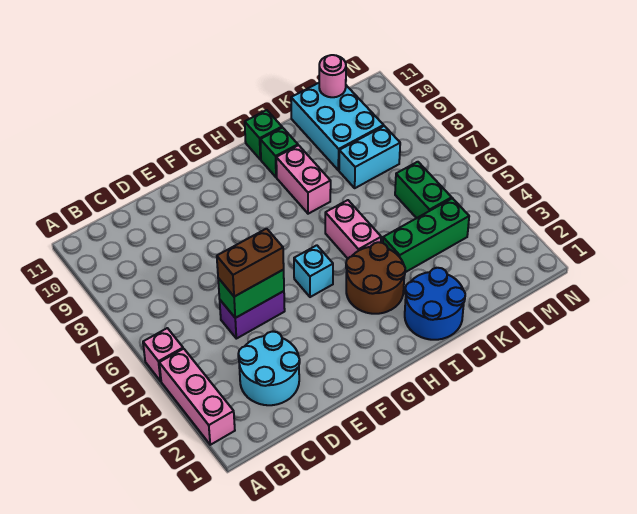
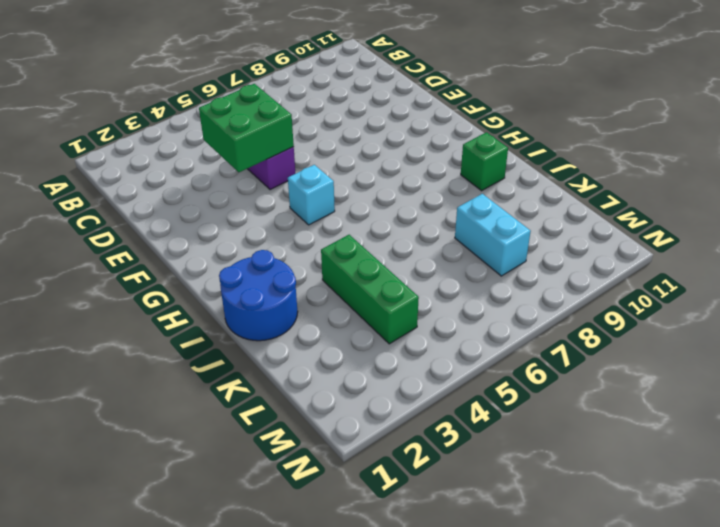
green 2x2 brick [199,84,294,172] -> green 1x2 brick [218,270,284,318]
none -> pink 1x3 brick [159,349,235,445]
none -> pink 1x1 brick [143,328,183,381]
none -> cyan 2x2 round brick [238,332,300,405]

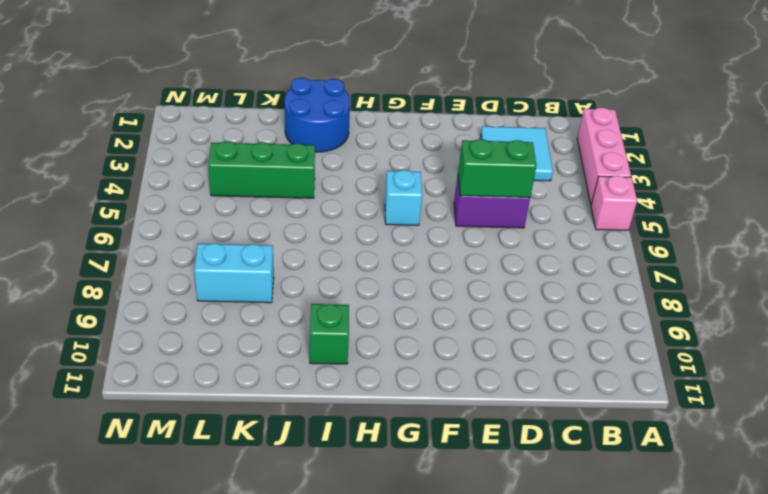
cyan 2x2 tile [481,126,553,181] -> cyan 2x2 round brick [238,332,300,405]
none -> brown 2x2 round brick [346,242,405,314]
none -> pink 1x2 brick [325,200,381,259]
none -> pink 1x2 brick [276,145,331,214]

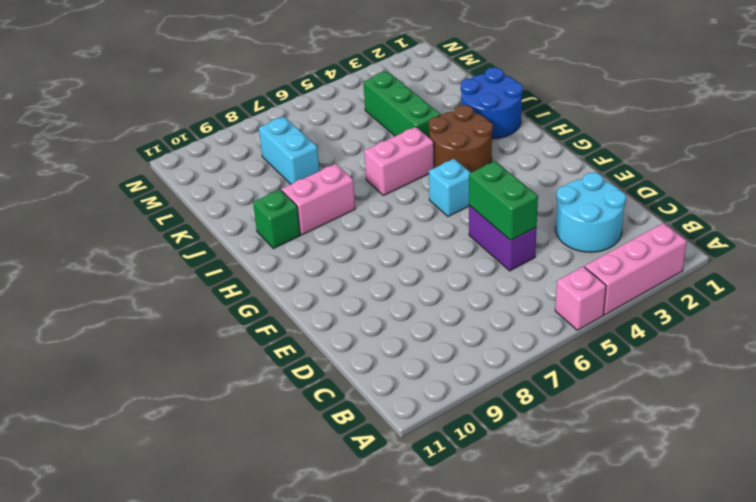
none -> green 1x1 brick [245,110,282,160]
none -> cyan 2x3 brick [291,83,384,170]
none -> green 1x2 brick [395,162,452,218]

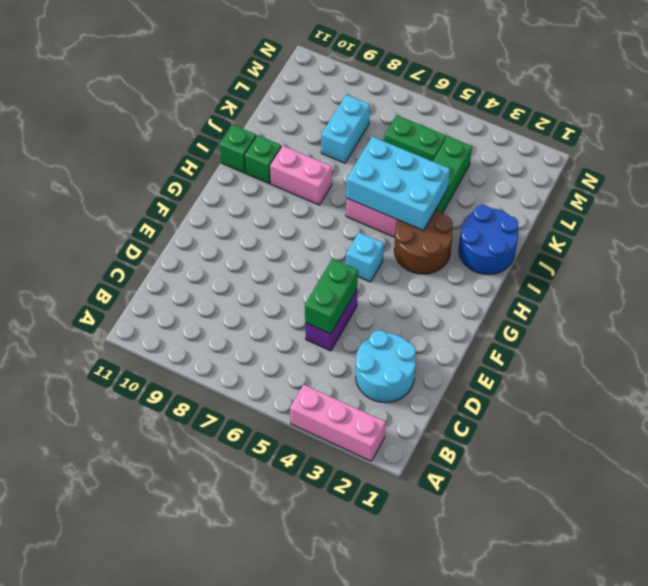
cyan 2x3 brick [346,137,450,231] -> cyan 2x3 brick moved to [291,83,384,170]
none -> pink 1x1 brick [143,328,183,381]
none -> pink 1x1 round brick [319,55,346,97]
none -> brown 1x2 brick [217,229,284,297]

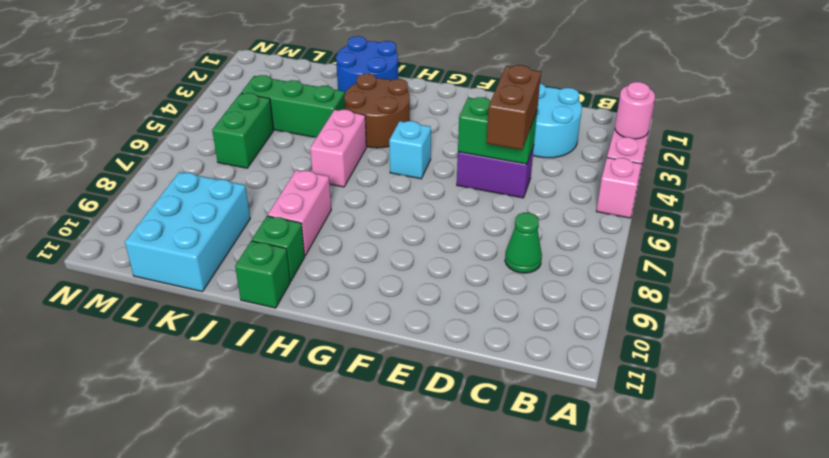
pink 1x1 round brick [615,82,655,139] -> pink 1x1 round brick moved to [319,55,346,97]
green 1x1 cone [505,213,542,273] -> none
brown 1x2 brick [487,65,541,150] -> brown 1x2 brick turned to [217,229,284,297]
none -> cyan 1x2 brick [339,126,400,188]

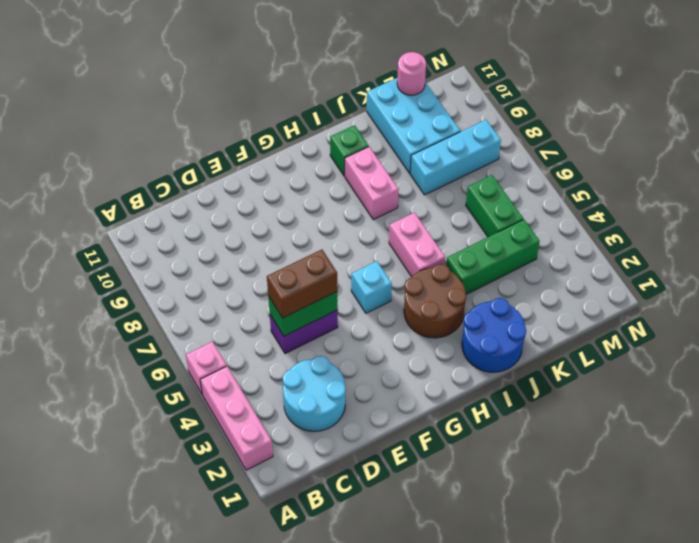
cyan 1x3 brick [410,120,501,195] -> cyan 1x2 brick [339,126,400,188]
none -> green 1x1 brick [245,110,282,160]

